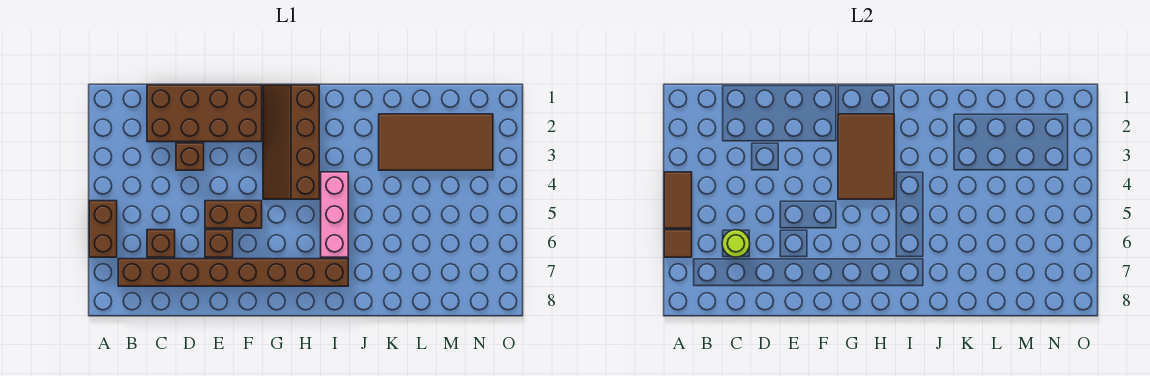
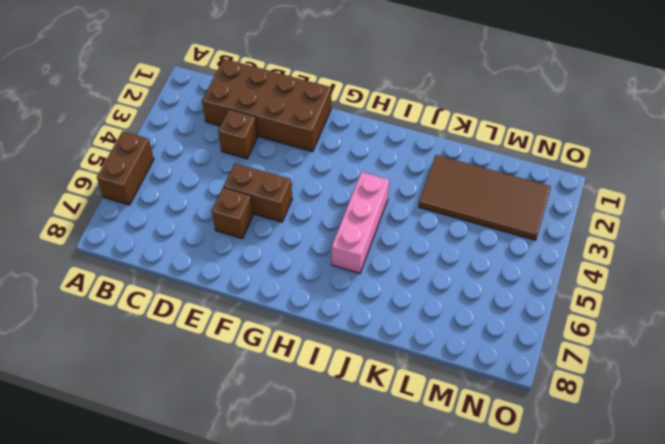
none -> brown 1x8 brick [118,259,348,286]
none -> brown 1x1 brick [147,230,175,257]
none -> brown 2x4 slope [263,85,319,199]

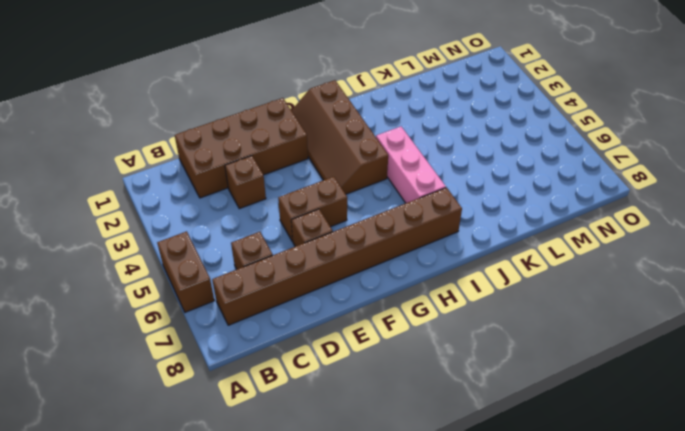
none -> brown 2x4 tile [379,114,493,170]
none -> brown 1x2 tile [664,172,692,228]
none -> brown 1x1 tile [664,230,692,257]

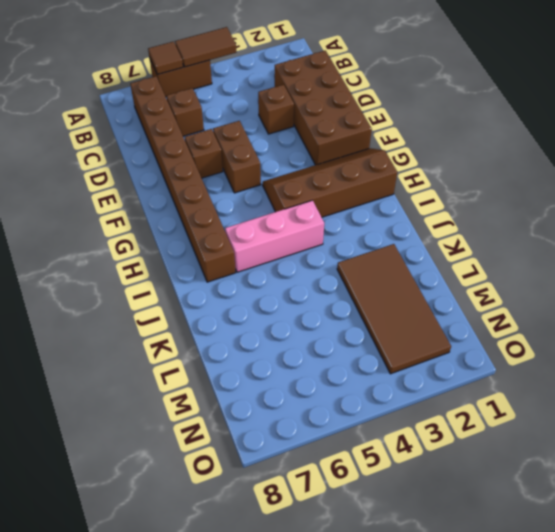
none -> lime 1x1 round brick [722,230,750,257]
none -> brown 2x3 tile [838,114,894,199]

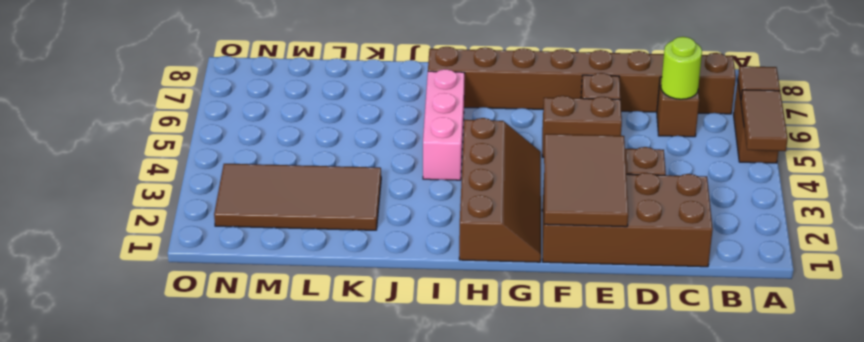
brown 2x3 tile [544,134,628,227] -> brown 2x3 tile moved to [838,114,894,199]

